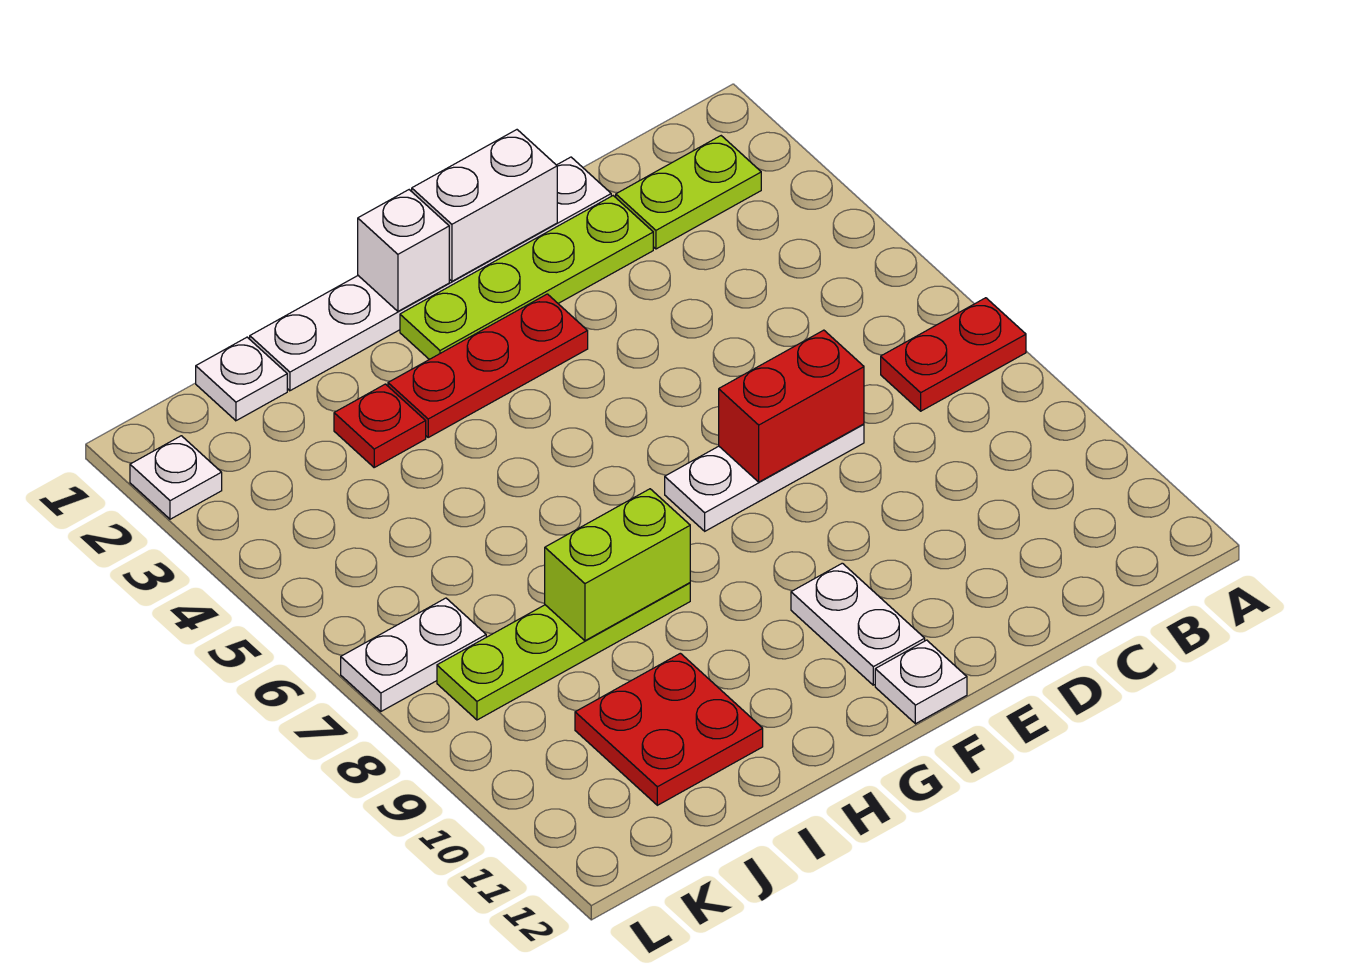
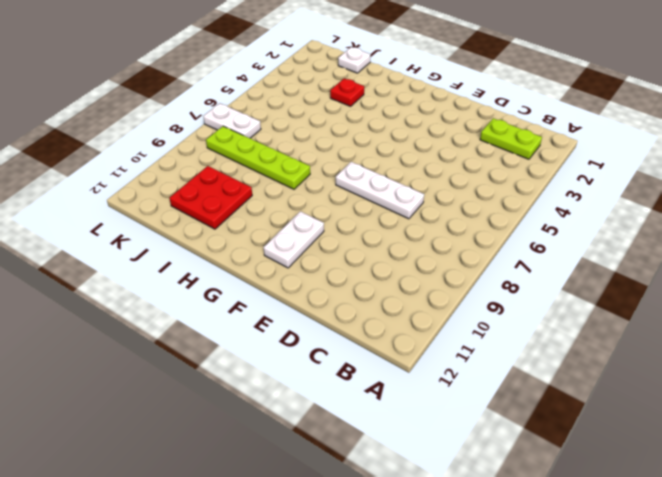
none -> red 1x2 plate [881,298,1026,411]
none -> white 1x6 plate [250,157,611,391]
none -> lime 1x4 plate [400,196,653,359]

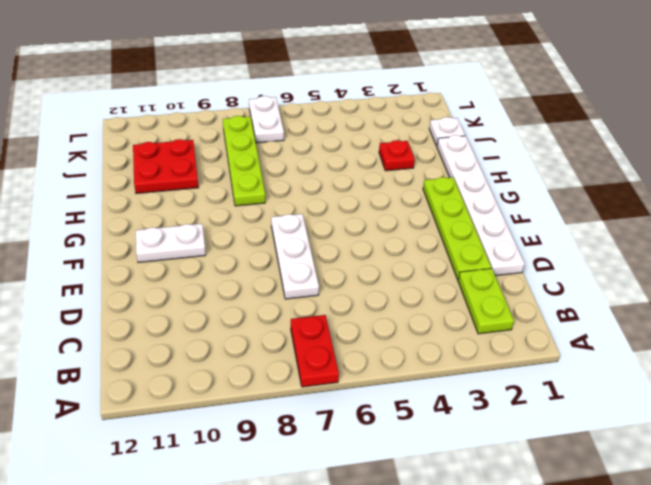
none -> red 1x3 plate [388,294,588,437]
none -> white 1x1 plate [875,640,967,724]
none -> white 1x1 plate [130,436,222,519]

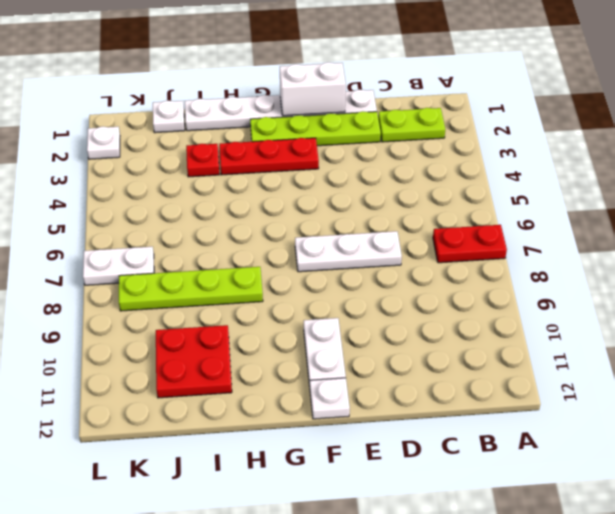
none -> red 1x2 brick [719,330,864,482]
none -> white 1x1 brick [358,190,449,311]
none -> lime 1x2 brick [545,489,690,641]

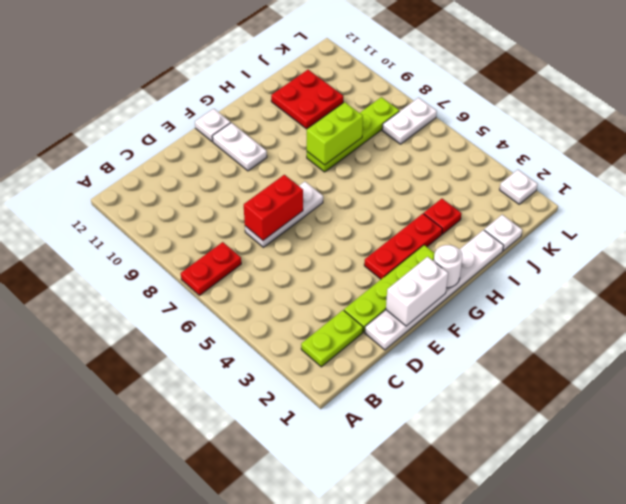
white 1x1 round brick [434,245,462,288] -> white 1x1 brick [358,190,449,311]

